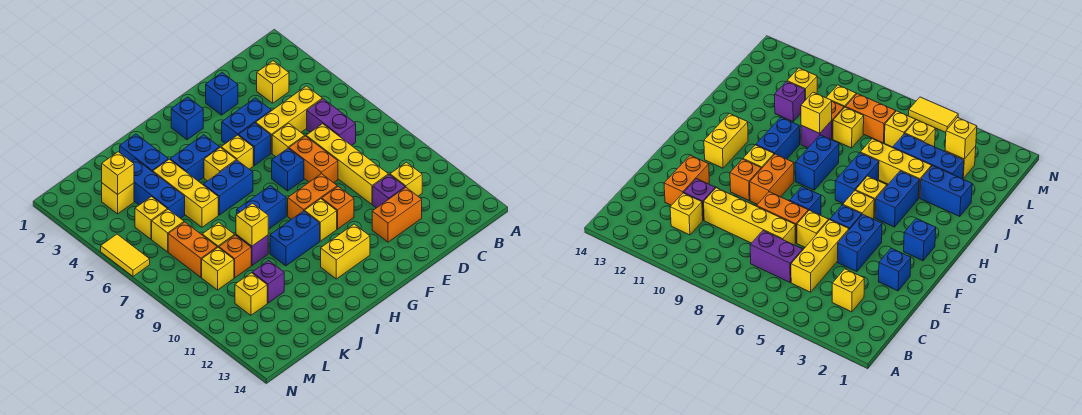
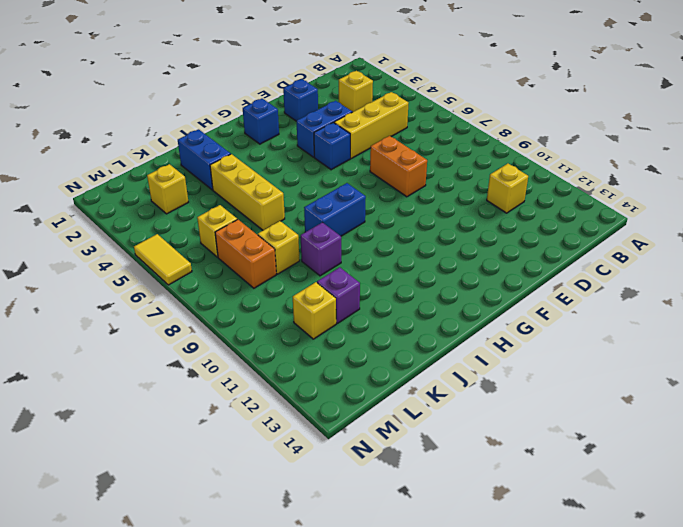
none -> purple 1x2 brick [307,99,356,146]
none -> yellow 1x4 brick [306,124,388,204]
none -> purple 1x1 brick [373,175,405,208]
none -> orange 1x2 brick [372,187,422,242]

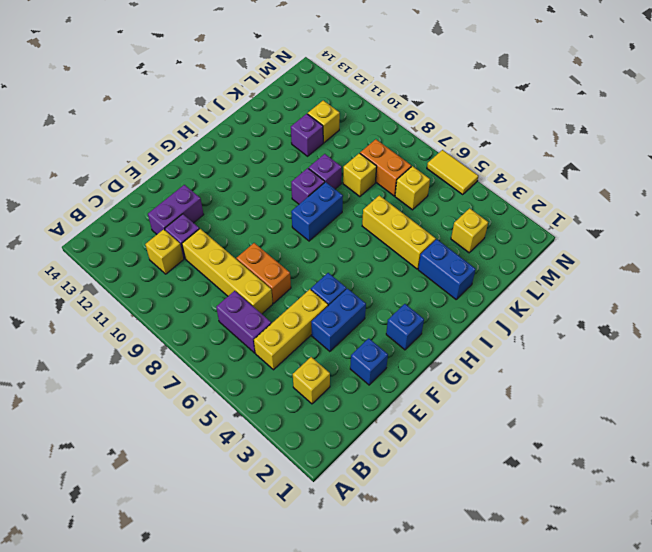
purple 1x2 brick [148,185,204,234] -> orange 1x2 brick [372,187,422,242]
purple 1x1 brick [291,168,325,204] -> none
none -> yellow 1x1 brick [272,123,305,157]
none -> blue 1x1 brick [272,148,304,191]
none -> orange 1x2 brick [288,174,337,219]
none -> orange 1x1 brick [322,187,354,229]

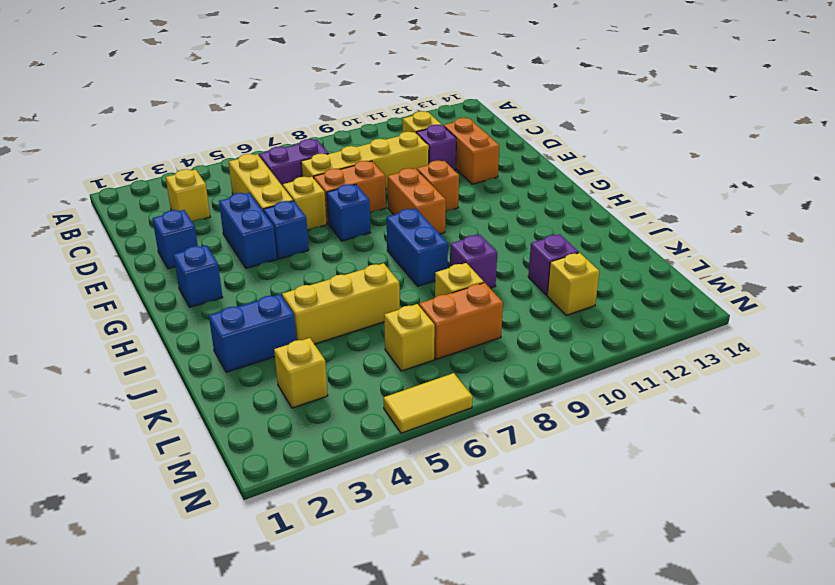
none -> yellow 1x1 brick [221,135,253,169]
none -> yellow 1x1 brick [305,199,337,241]
none -> yellow 1x2 brick [321,224,370,279]
none -> blue 1x2 brick [170,135,220,181]

